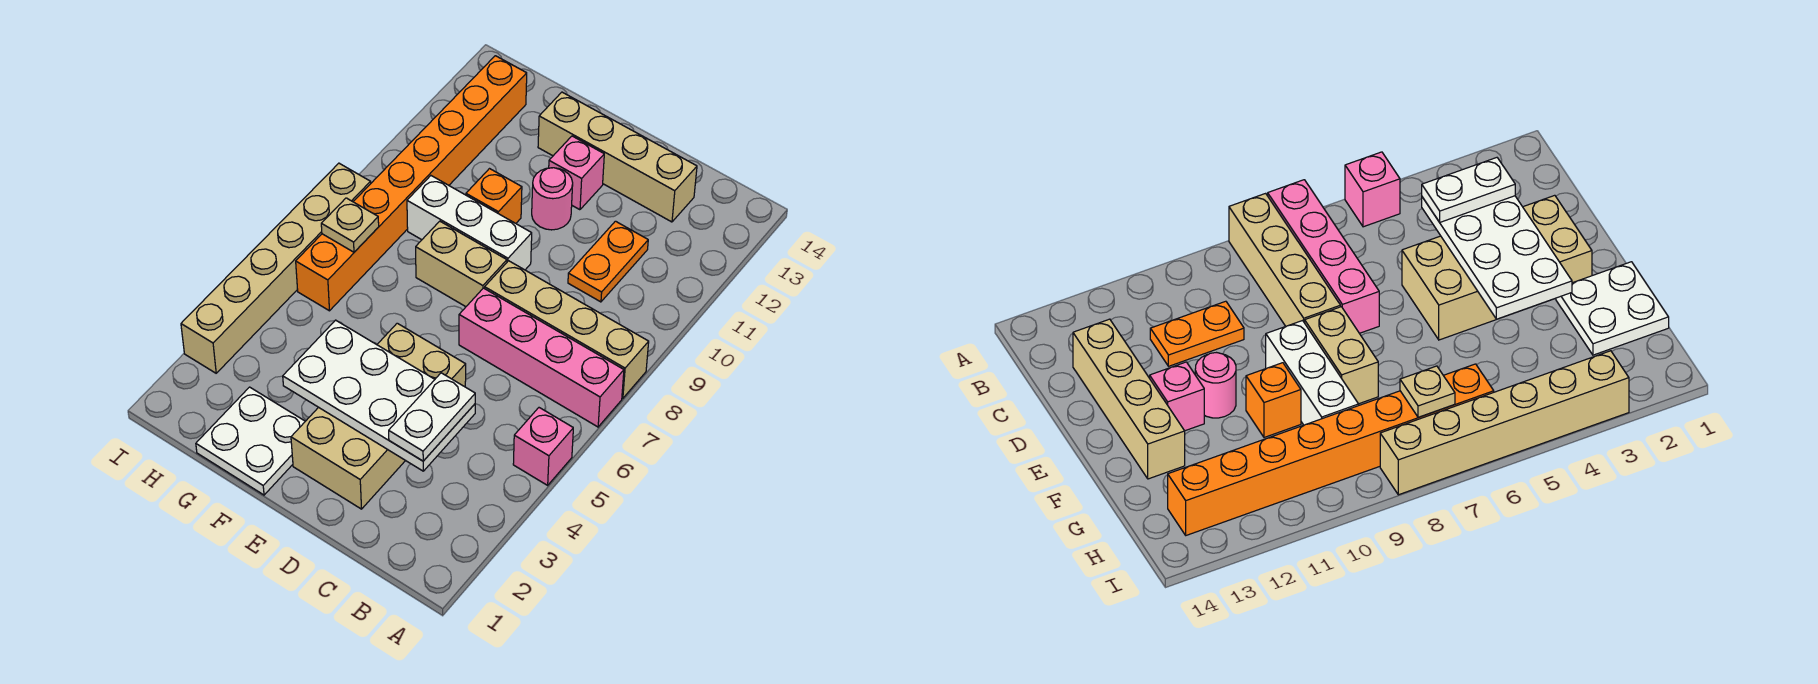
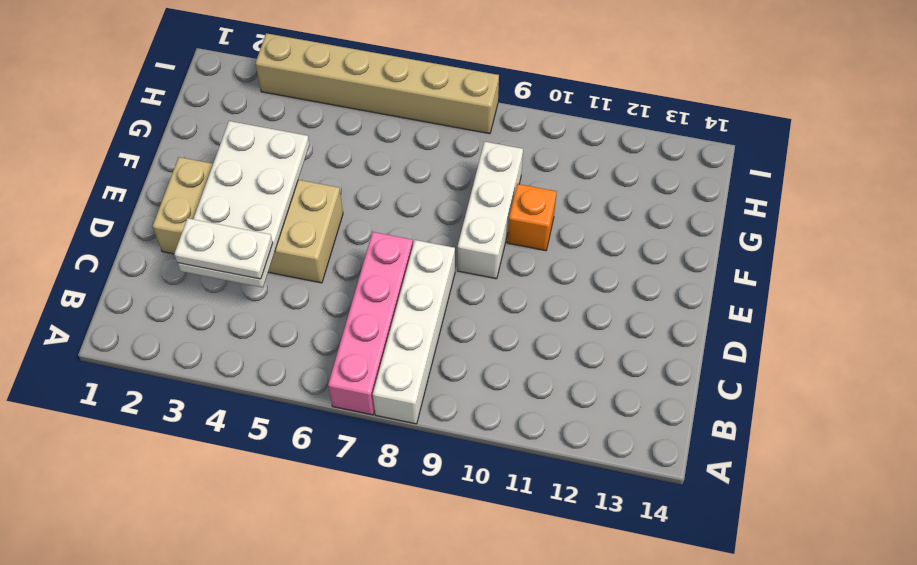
white 1x4 brick [373,240,455,424] -> tan 1x4 brick [485,261,649,398]
none -> pink 1x1 brick [513,408,573,485]
none -> orange 1x2 plate [568,221,648,302]
none -> tan 1x4 brick [538,92,697,222]

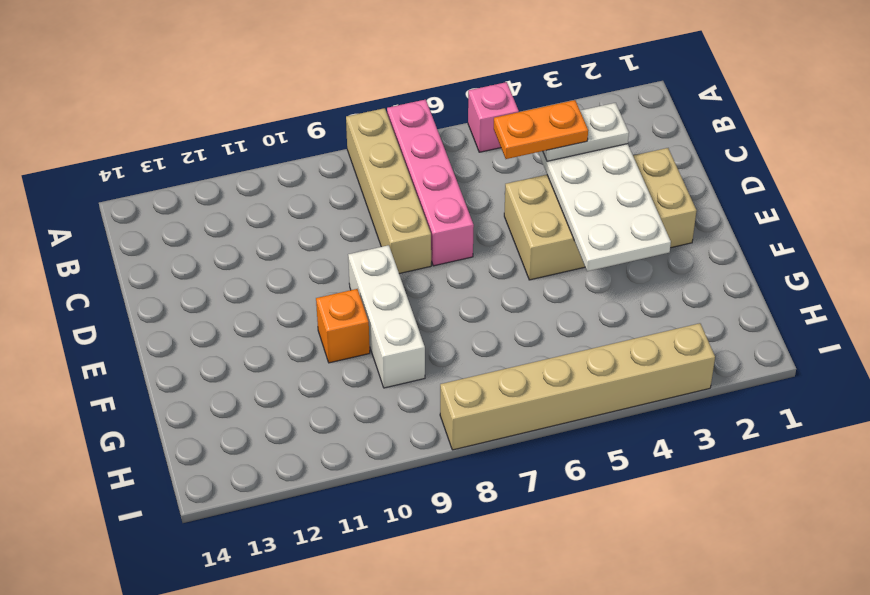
orange 1x2 plate [494,100,588,159] -> orange 1x2 plate moved to [568,221,648,302]
none -> tan 1x4 brick [538,92,697,222]
none -> tan 1x2 brick [416,221,507,307]
none -> pink 1x1 round brick [532,168,573,230]

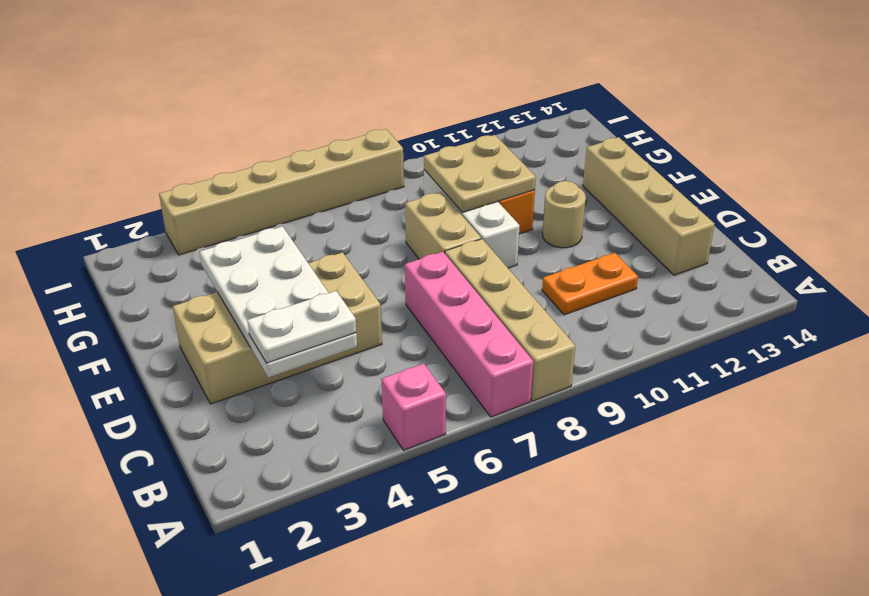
tan 1x1 round brick [542,181,586,248] -> pink 1x1 round brick [532,168,573,230]
tan 2x2 plate [424,135,536,212] -> none
none -> pink 1x1 brick [549,136,604,210]
none -> white 2x2 plate [196,387,305,495]
none -> orange 1x8 brick [296,56,527,311]

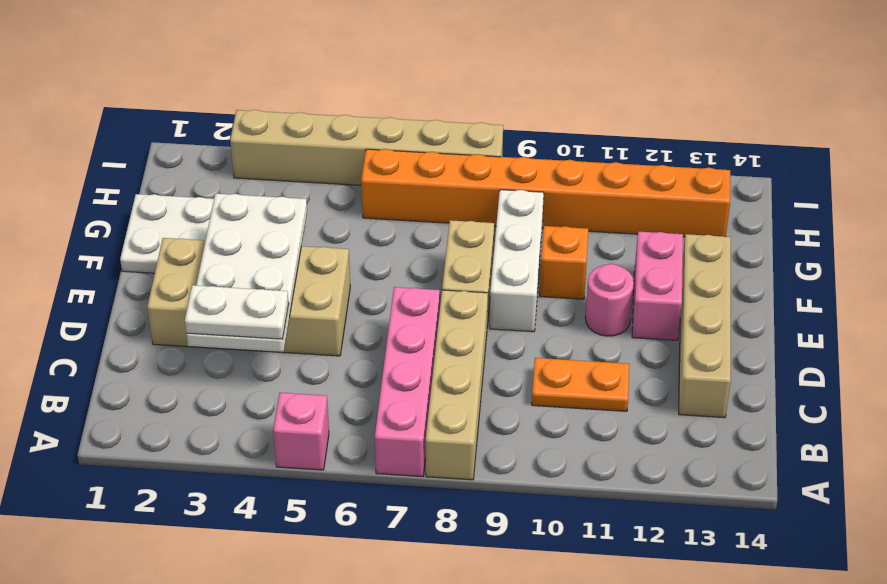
pink 1x2 brick [632,231,683,340] -> pink 1x1 brick [549,136,604,210]
none -> tan 1x1 plate [321,198,379,252]

